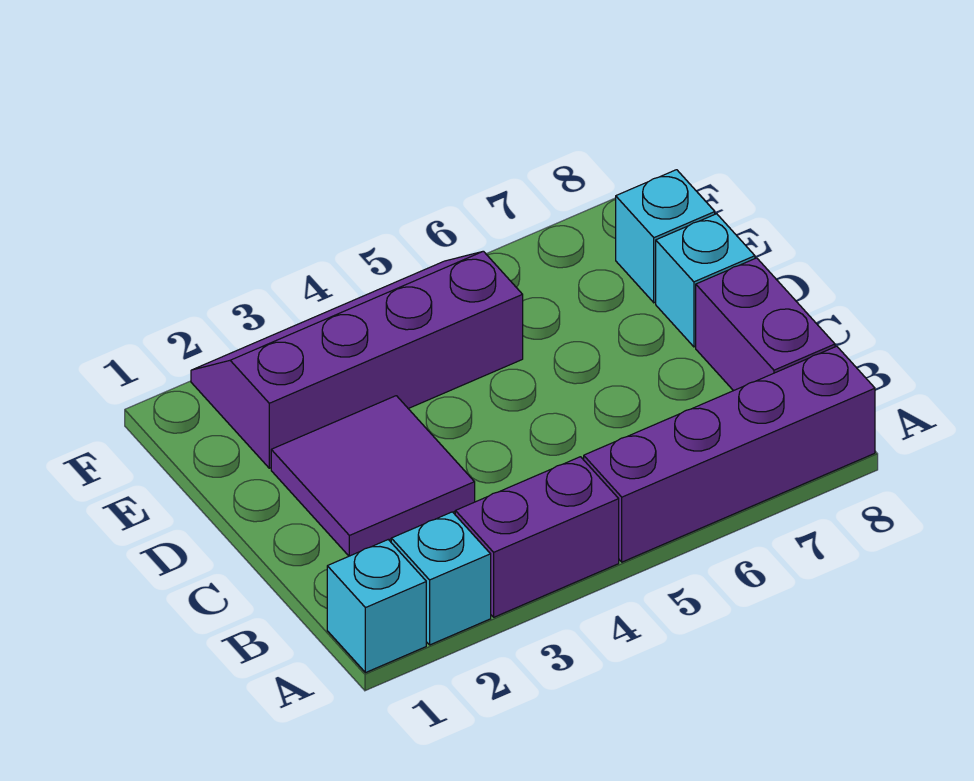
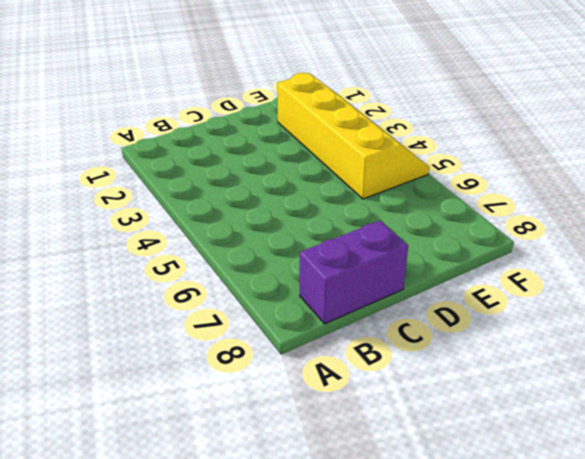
yellow 2x4 slope [277,73,429,199] -> purple 2x4 slope [191,251,523,468]
none -> cyan 1x1 brick [327,540,426,673]
none -> cyan 1x1 brick [391,512,491,645]

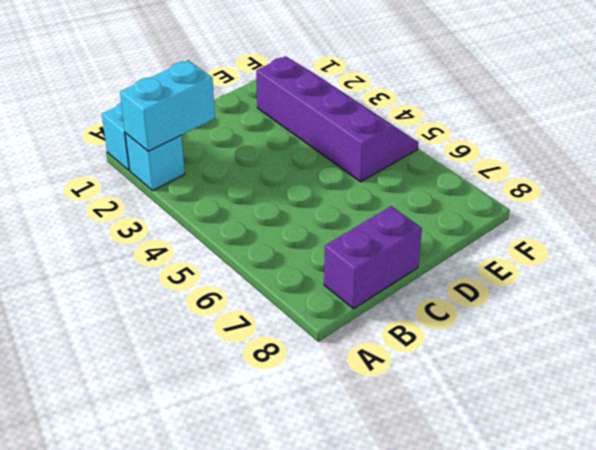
cyan 1x2 brick [120,60,215,151] -> none
none -> purple 1x2 brick [455,457,619,617]
none -> purple 1x4 brick [583,346,875,562]

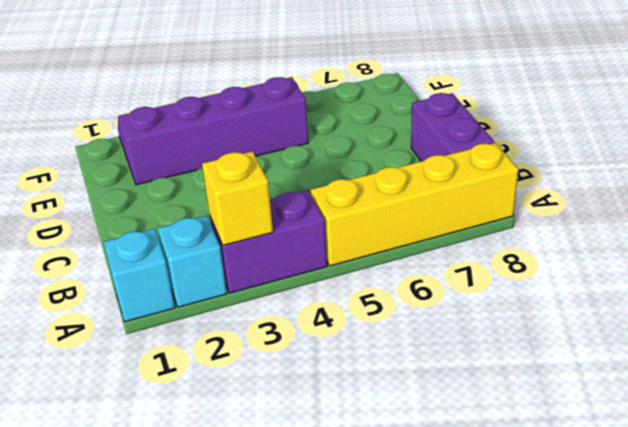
yellow 1x1 brick [202,151,273,245] -> none
yellow 1x4 brick [310,143,519,266] -> purple 1x4 brick [583,346,875,562]
none -> purple 2x2 tile [271,396,475,556]
none -> cyan 1x1 brick [656,214,755,347]

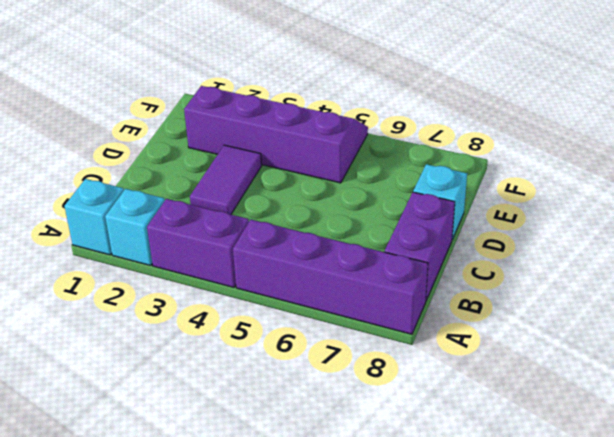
purple 1x2 tile [190,145,262,214] -> purple 2x2 tile [271,396,475,556]
none -> cyan 1x1 brick [616,170,715,303]

